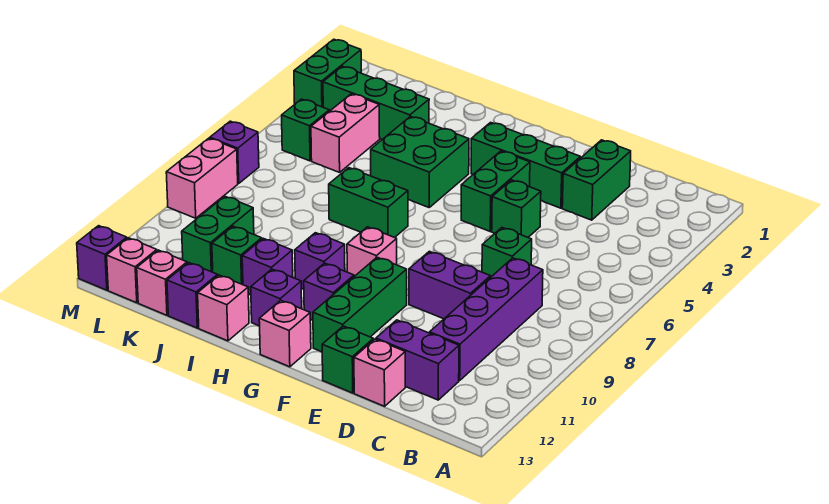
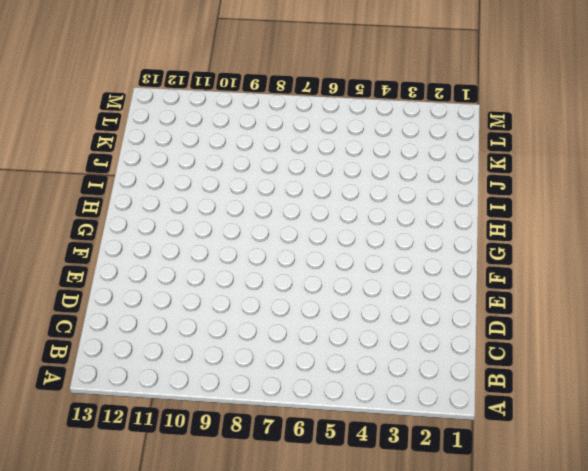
none -> purple 1x4 brick [430,258,543,380]
none -> purple 1x2 brick [376,320,459,400]
none -> green 1x2 brick [562,140,631,220]
none -> green 1x1 brick [482,228,532,277]

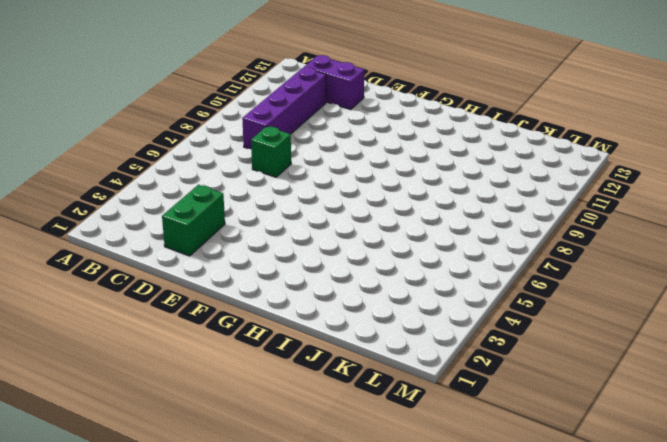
none -> purple 1x2 brick [409,251,491,319]
none -> pink 1x1 brick [354,339,405,406]
none -> green 1x3 brick [471,122,580,208]
none -> green 1x1 brick [492,180,541,237]

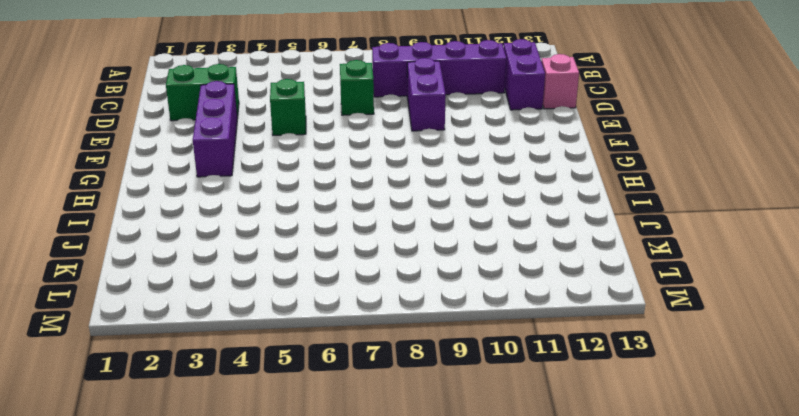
purple 1x3 brick [193,81,237,177] -> green 1x3 brick [471,122,580,208]
none -> green 1x1 brick [322,326,373,393]
none -> green 1x2 brick [461,151,530,231]
none -> green 1x3 brick [313,257,407,352]
none -> pink 1x1 brick [347,227,397,276]

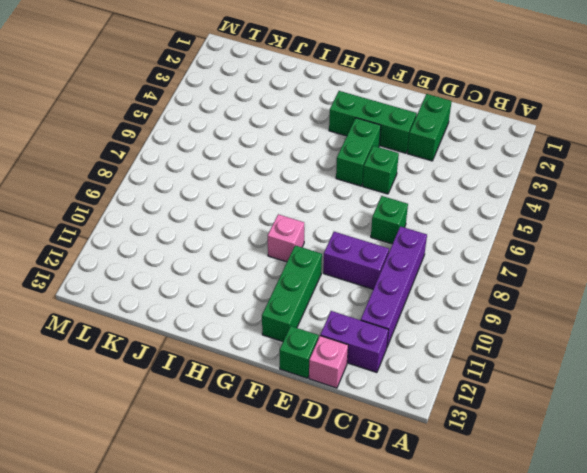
none -> purple 1x1 brick [304,263,354,320]
none -> pink 1x1 brick [259,300,311,367]
none -> green 2x2 brick [371,116,469,207]
none -> green 1x2 brick [329,168,408,238]

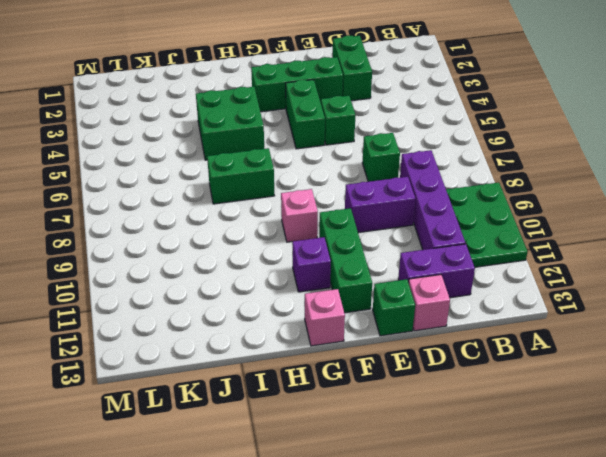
green 2x3 plate [446,183,527,267] -> none
none -> purple 1x1 brick [295,233,345,289]
none -> purple 1x1 brick [251,269,302,326]
none -> purple 1x1 brick [242,238,293,295]
none -> pink 1x1 brick [198,275,249,341]

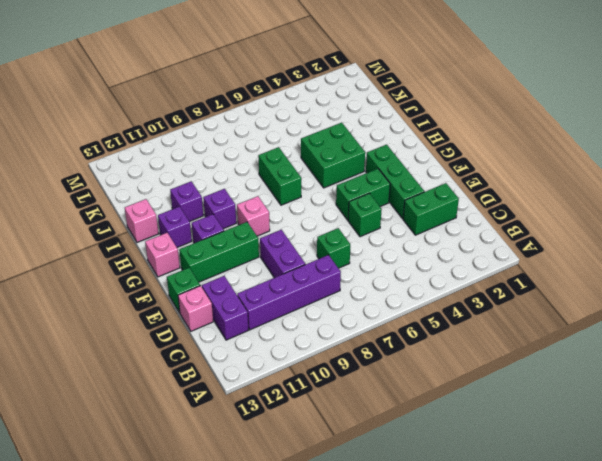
none -> green 1x3 brick [323,66,429,140]
none -> green 1x1 brick [212,226,262,285]
none -> purple 1x1 brick [167,263,218,328]
none -> pink 1x2 brick [311,94,380,172]

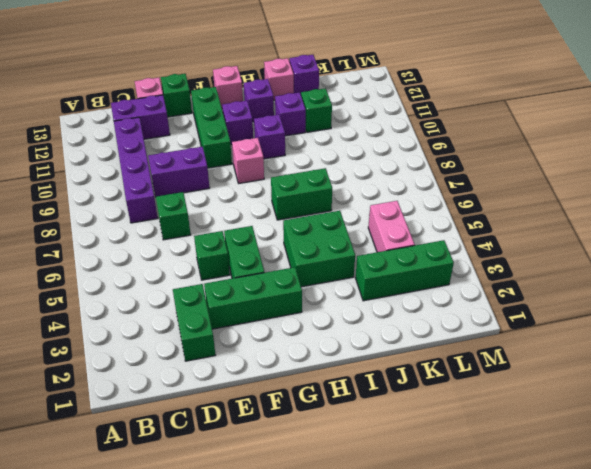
none -> green 1x2 brick [182,196,254,272]
none -> pink 1x1 brick [137,250,187,315]
none -> green 1x1 brick [282,99,329,161]
none -> pink 1x1 brick [107,238,157,303]

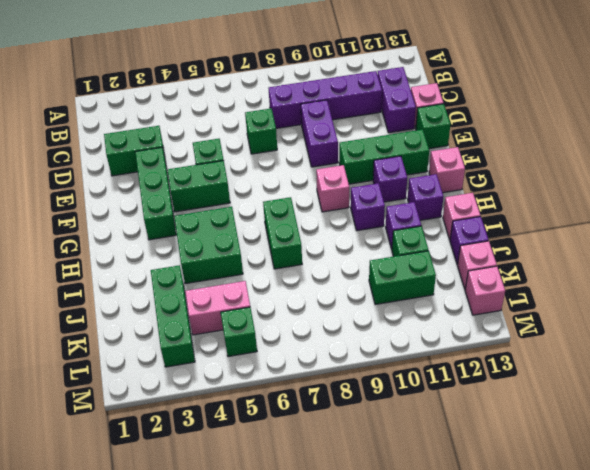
none -> green 1x2 brick [294,39,361,107]
none -> purple 1x1 brick [210,121,259,183]
none -> pink 1x2 brick [166,138,238,218]
none -> purple 1x1 brick [77,226,127,290]

